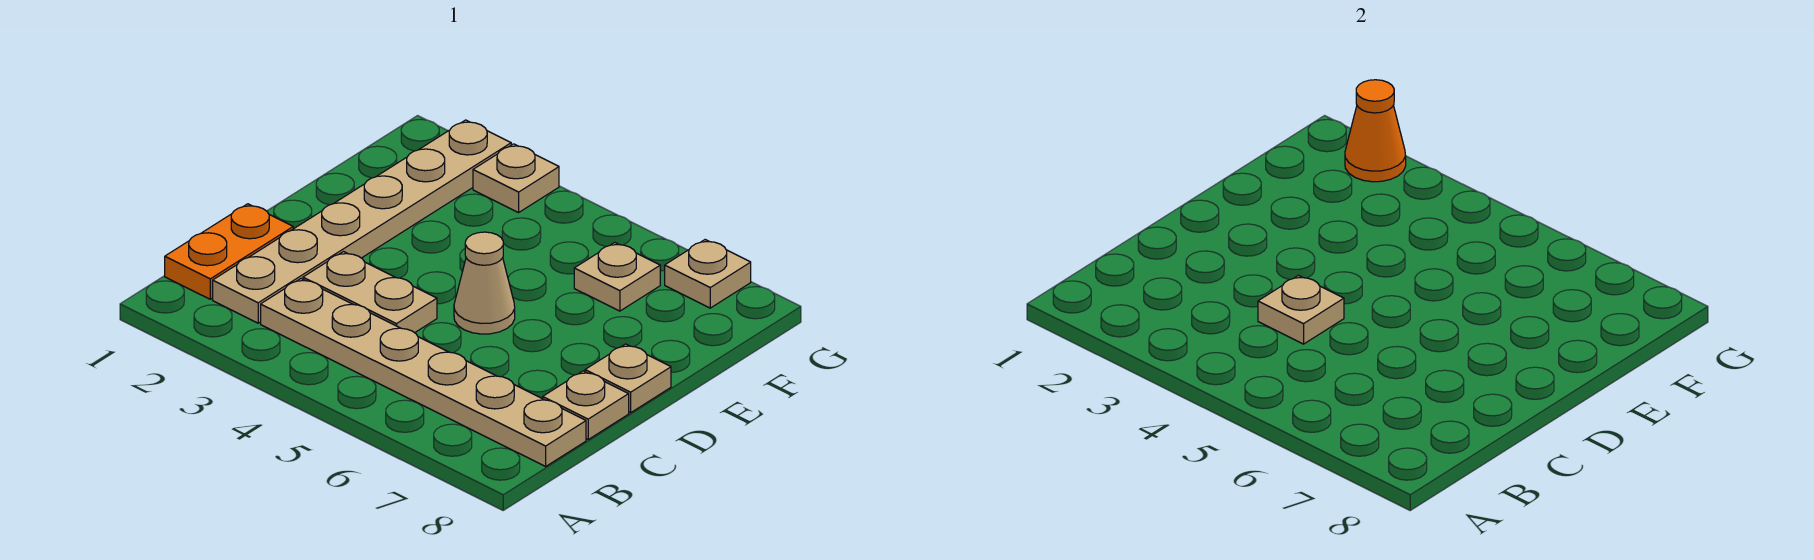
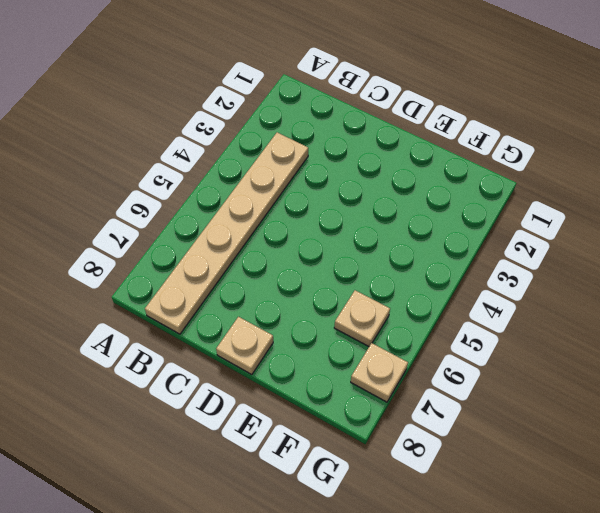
none -> orange 1x2 plate [165,204,293,299]
none -> tan 1x6 plate [213,120,511,323]
none -> tan 1x2 plate [303,252,437,333]

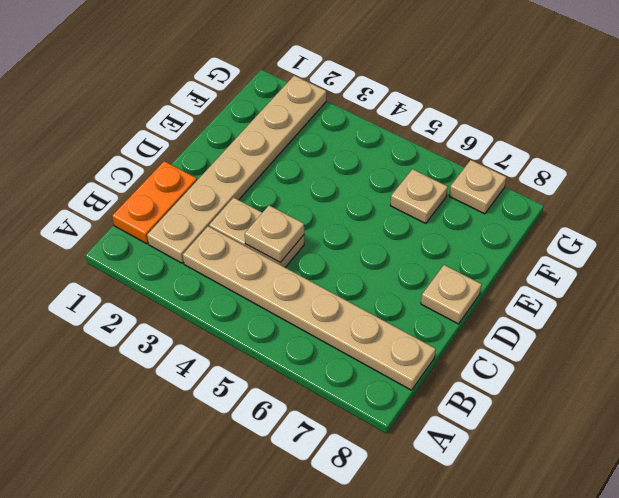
none -> tan 1x1 plate [543,371,629,439]
none -> tan 1x1 cone [454,232,515,334]
none -> tan 1x1 plate [473,144,559,213]

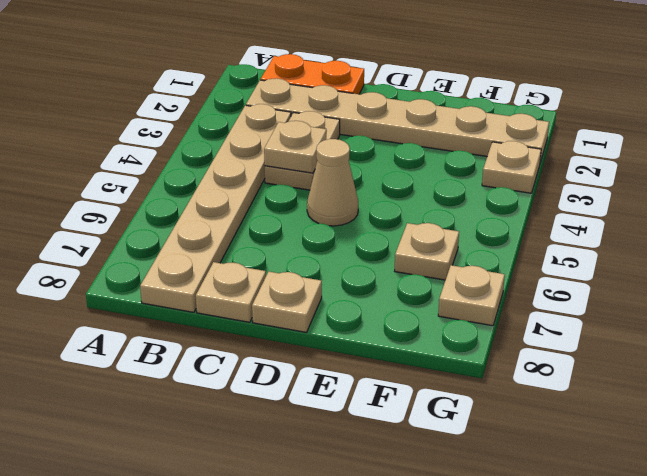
none -> orange 1x1 cone [1345,80,1406,182]

